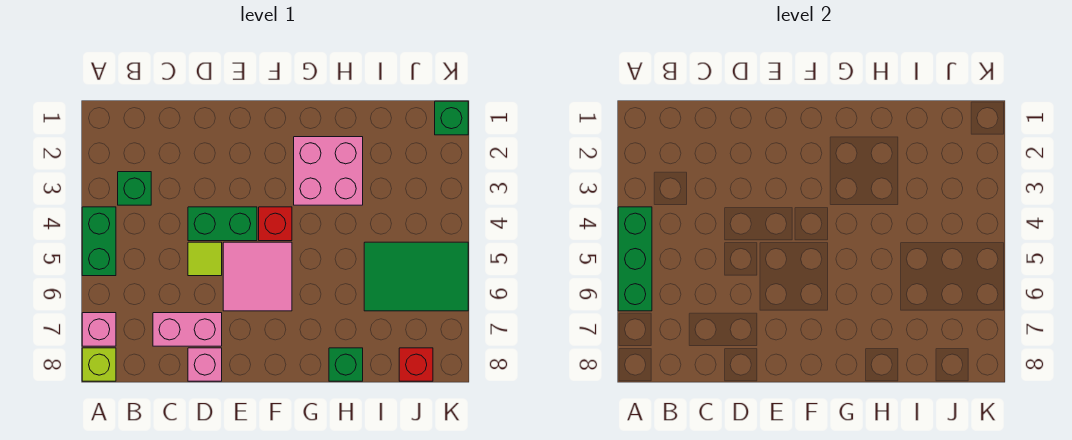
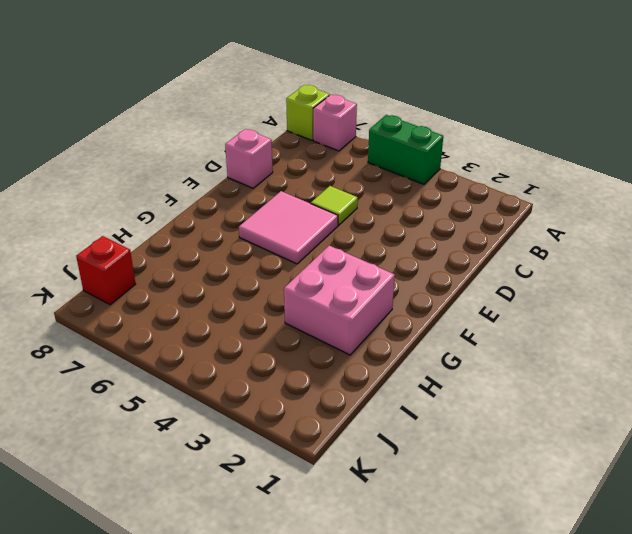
none -> green 1x1 brick [118,172,151,205]
none -> pink 1x2 brick [153,313,222,346]
none -> green 1x2 brick [188,207,257,241]

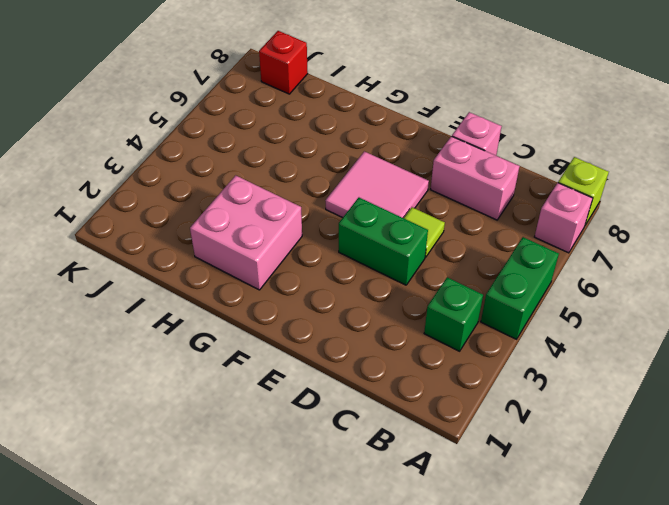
none -> red 1x1 brick [259,207,292,241]
none -> green 1x1 brick [329,348,363,381]
none -> green 2x3 tile [364,242,468,311]

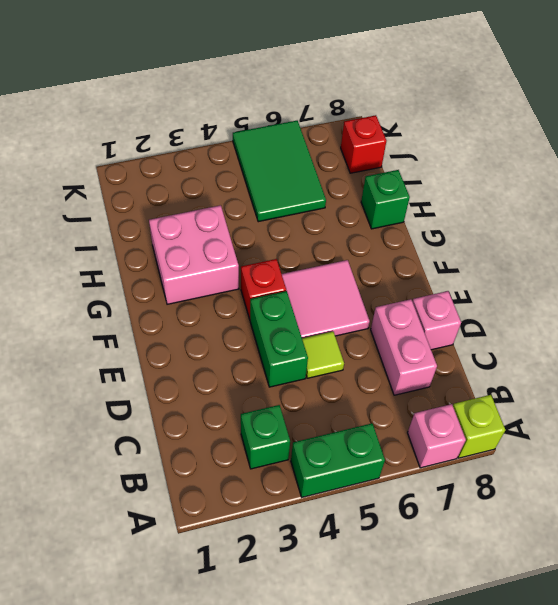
none -> green 1x1 brick [435,101,468,135]
none -> green 1x3 brick [618,207,652,311]

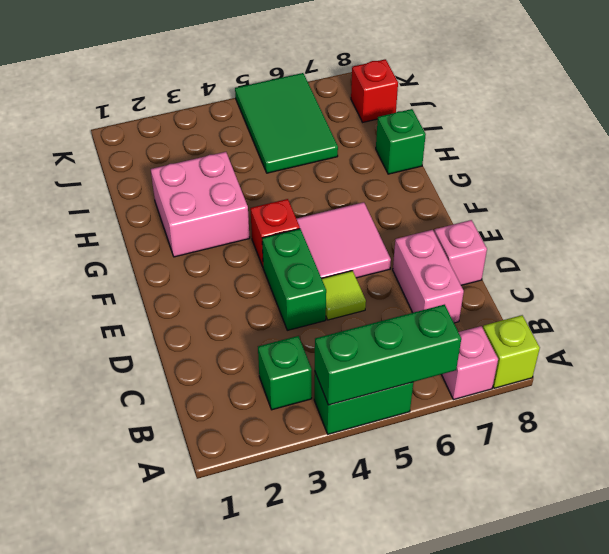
none -> green 1x1 brick [435,101,468,135]

